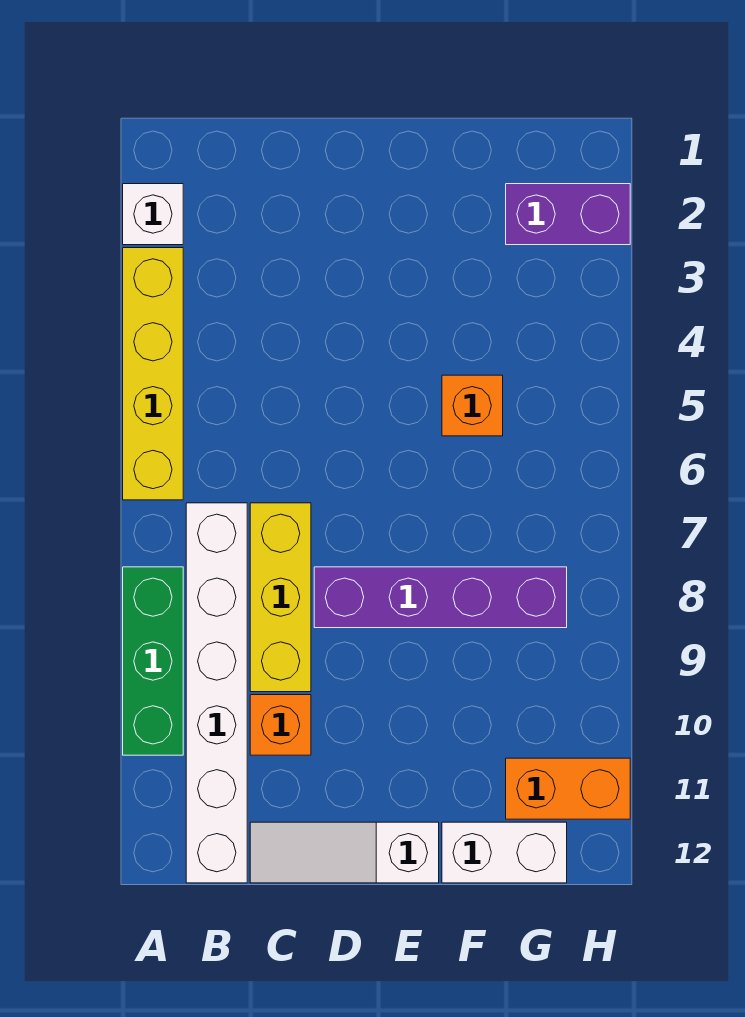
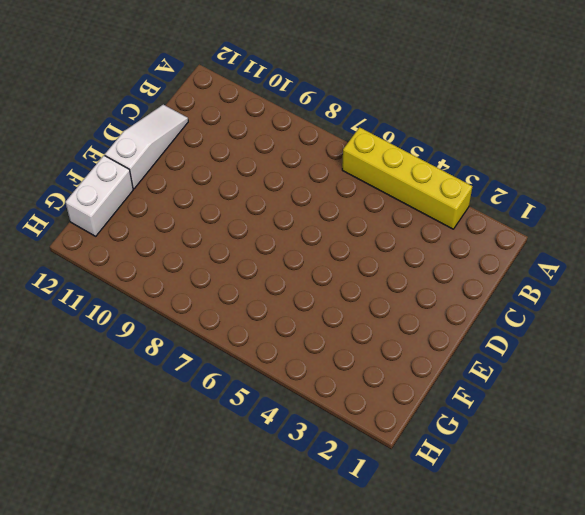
none -> white 1x1 brick [123,184,183,245]
none -> green 1x3 brick [123,567,183,755]
none -> white 1x6 brick [186,503,247,883]

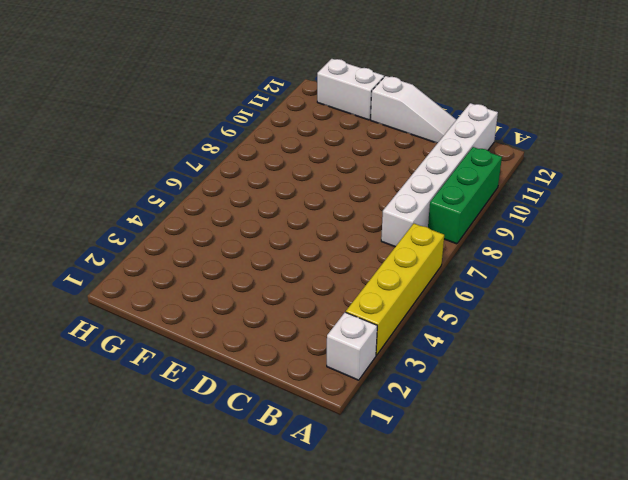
none -> yellow 1x3 brick [250,503,311,692]
none -> orange 1x1 brick [250,695,311,755]
none -> purple 1x4 brick [314,567,567,628]

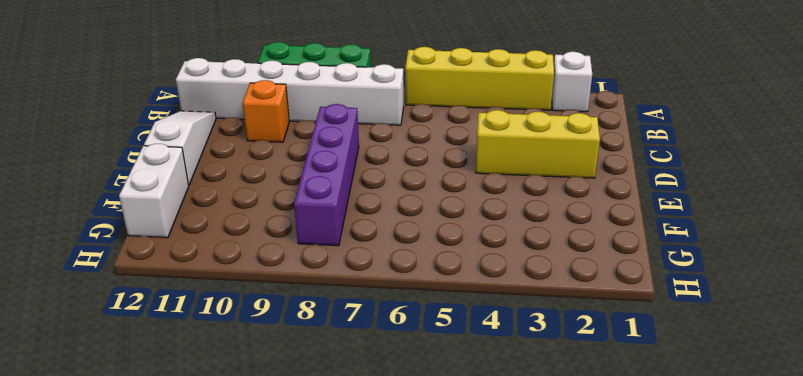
yellow 1x3 brick [476,110,600,178] -> yellow 1x3 brick moved to [250,503,311,692]
none -> orange 1x1 brick [442,375,503,436]
none -> purple 1x2 brick [506,184,630,245]
none -> orange 1x2 brick [506,758,630,819]

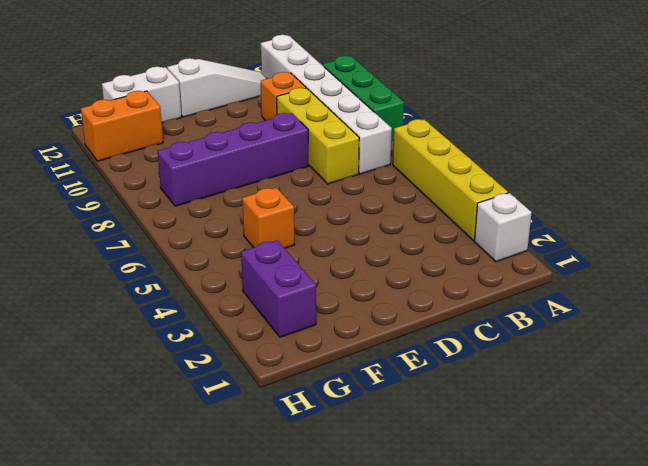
purple 1x2 brick [241,240,316,337] -> purple 1x2 brick turned to [506,184,630,245]

